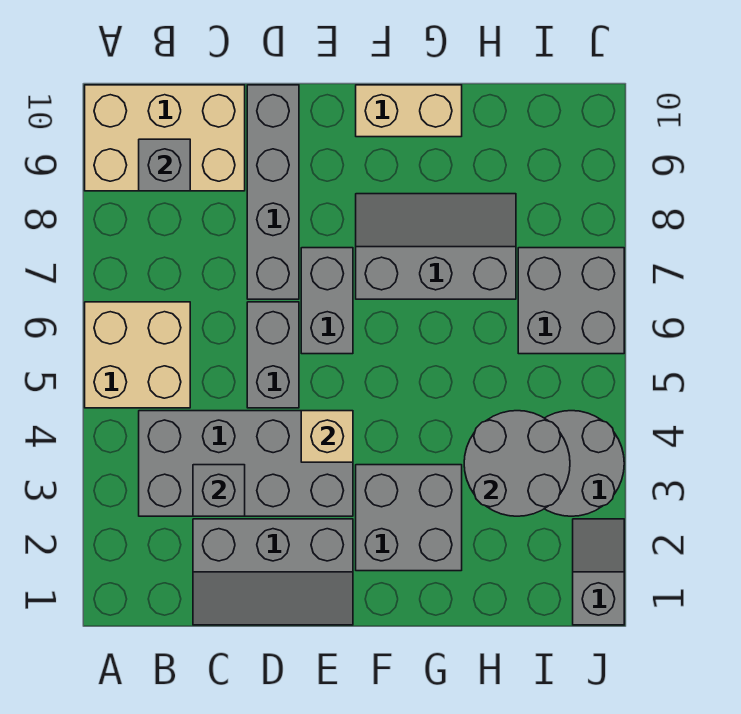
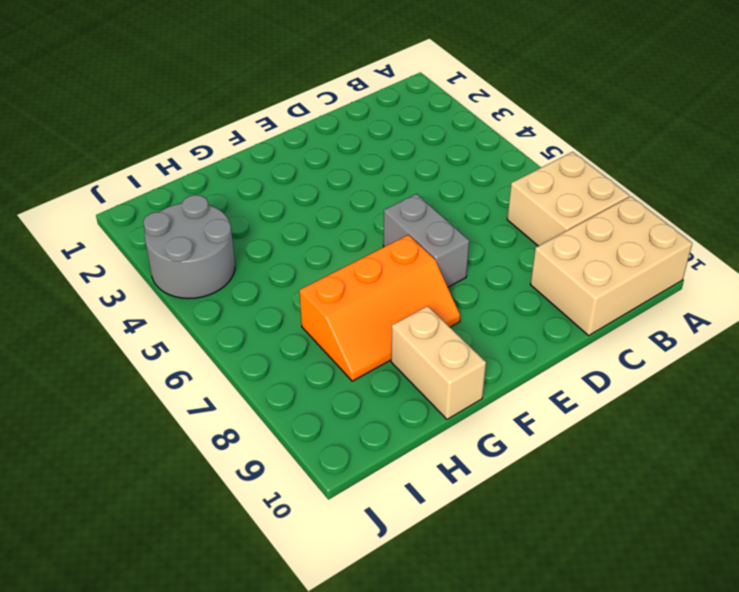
tan 2x2 brick [507,152,629,246] -> tan 2x2 brick moved to [85,302,190,408]
orange 2x3 slope [300,235,460,381] -> grey 2x3 slope [356,194,516,299]
tan 1x2 brick [391,306,486,419] -> tan 1x2 brick turned to [356,85,462,137]
none -> grey 2x4 brick [139,411,353,516]
none -> grey 2x3 slope [193,519,353,625]
none -> grey 1x2 brick [247,302,299,408]

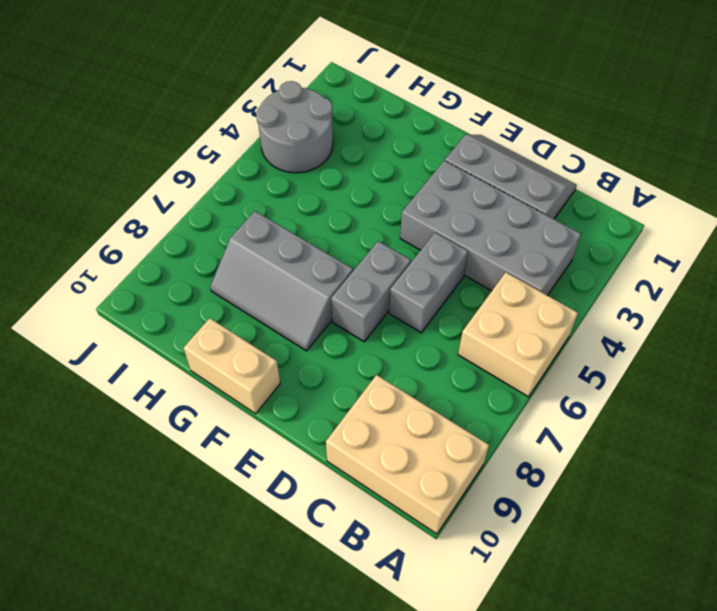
none -> grey 1x4 brick [247,85,299,299]
none -> grey 2x2 brick [356,465,462,571]
none -> grey 2x2 brick [518,248,624,354]

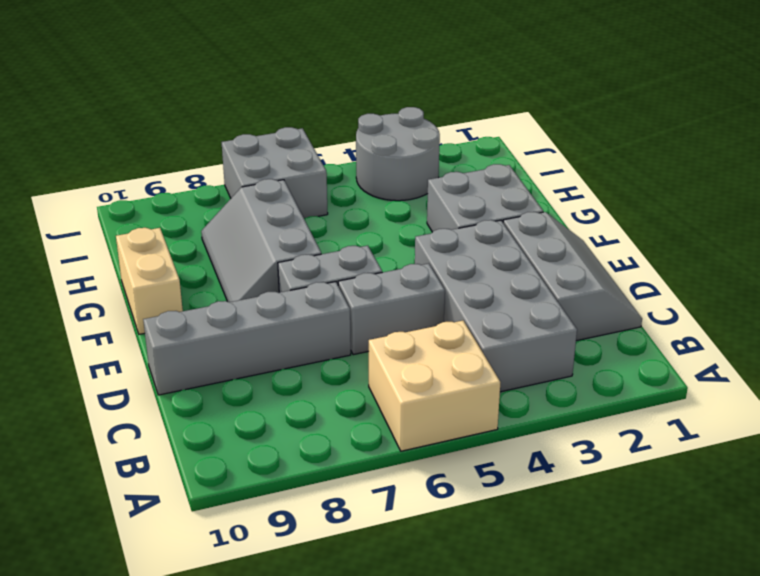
none -> tan 2x3 brick [85,85,245,191]
none -> grey 1x2 slope [573,519,624,625]
none -> grey 1x1 brick [139,139,190,191]

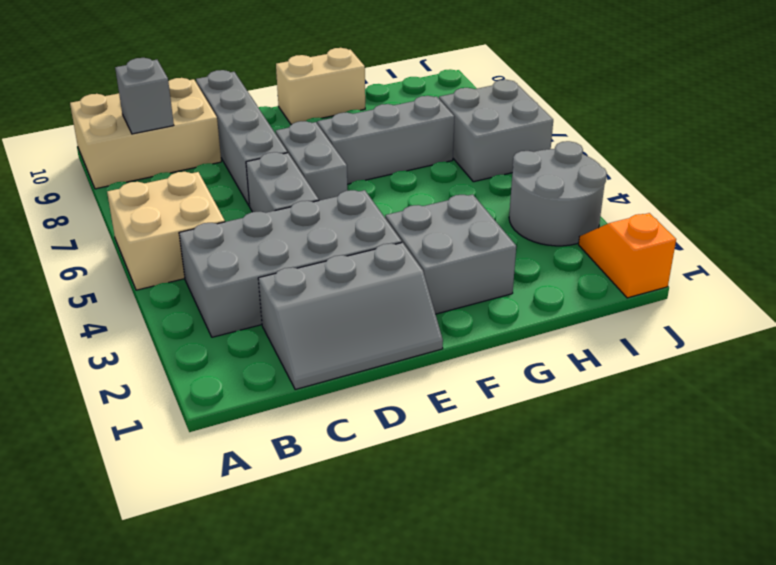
orange 1x2 slope [579,213,676,298] -> grey 1x2 slope [573,519,624,625]
none -> grey 1x1 brick [193,465,245,516]
none -> tan 1x1 brick [301,411,353,462]
none -> grey 2x2 round brick [464,411,570,516]

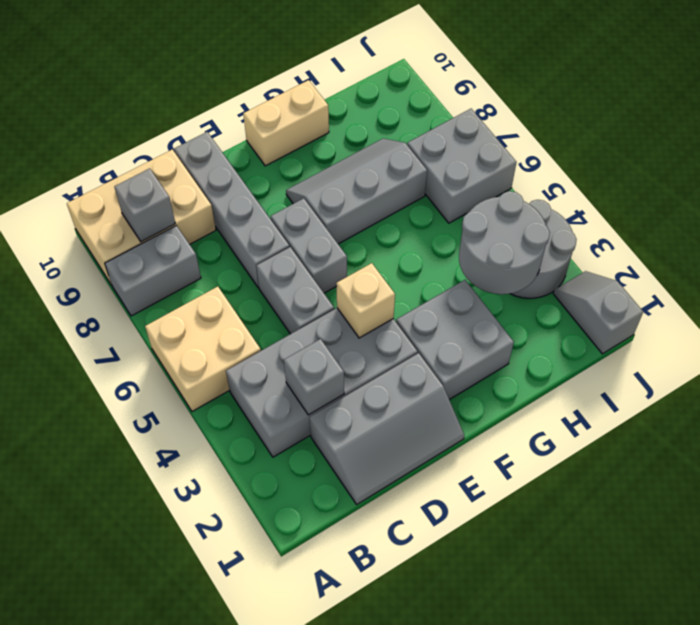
grey 1x2 brick [105,226,201,316] -> none

